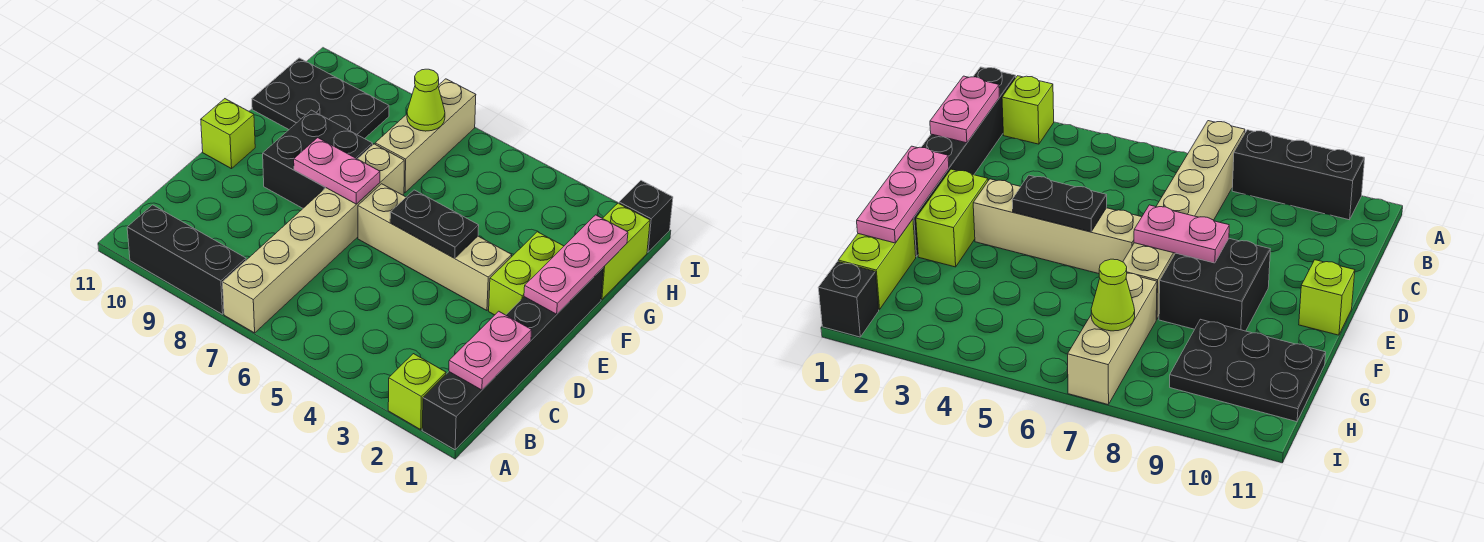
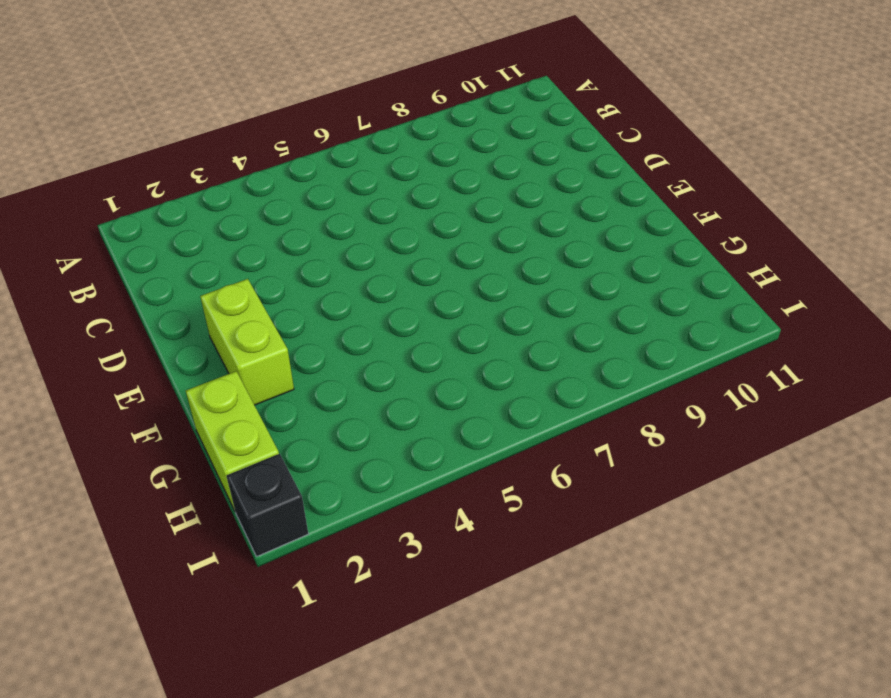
none -> black 1x6 brick [422,268,603,450]
none -> lime 1x1 brick [388,354,446,430]
none -> tan 1x6 brick [222,144,404,333]

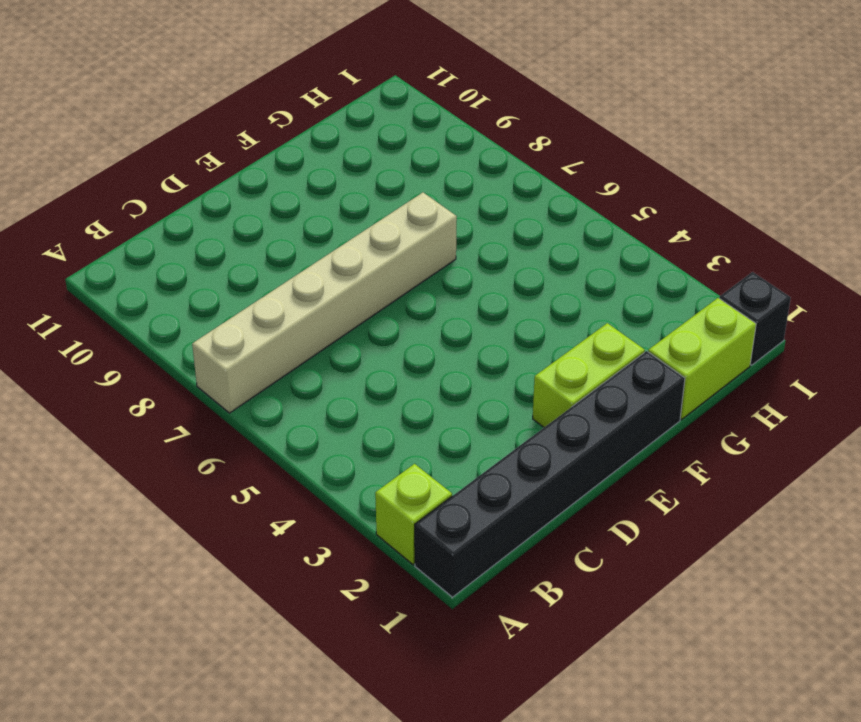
none -> black 1x3 brick [127,205,246,314]
none -> tan 1x4 brick [358,184,512,311]
none -> black 2x2 brick [263,110,373,208]

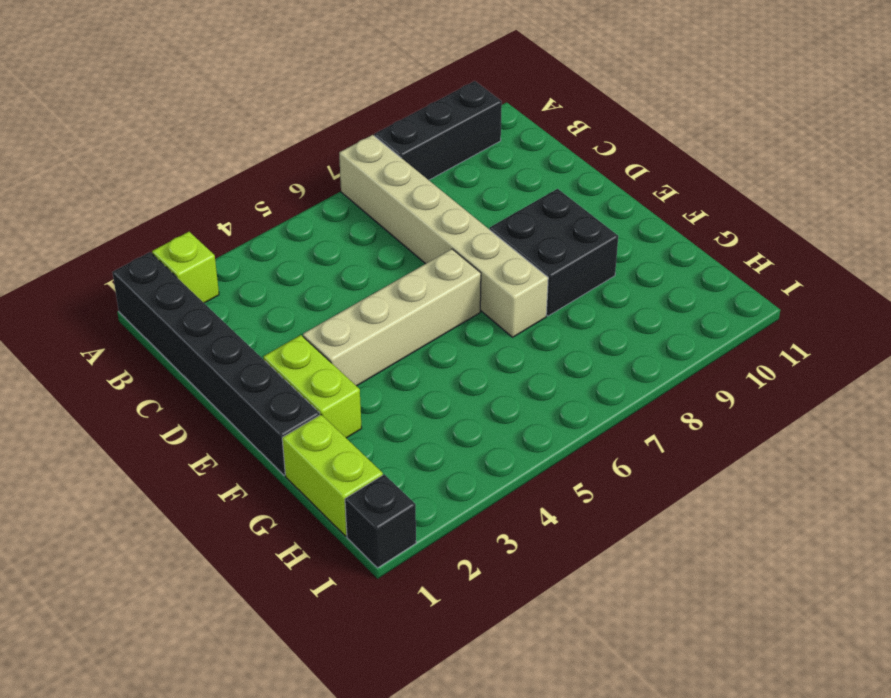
none -> lime 1x1 brick [201,99,255,169]
none -> tan 1x3 brick [375,79,476,192]
none -> black 2x3 plate [252,58,389,139]

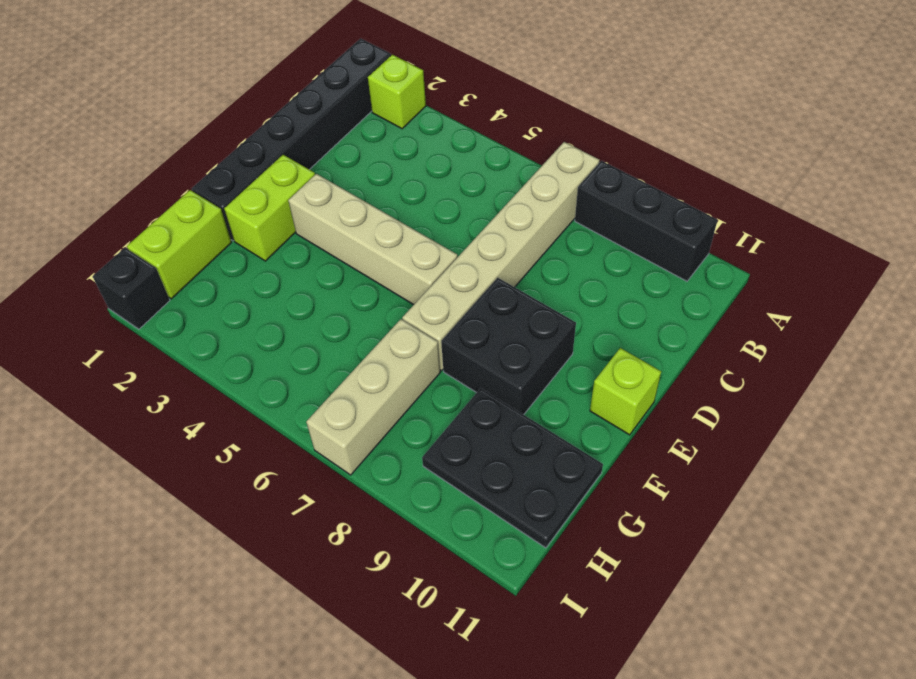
none -> pink 1x2 plate [449,311,532,390]
none -> pink 1x3 plate [524,215,628,314]
none -> black 1x2 plate [390,190,479,258]

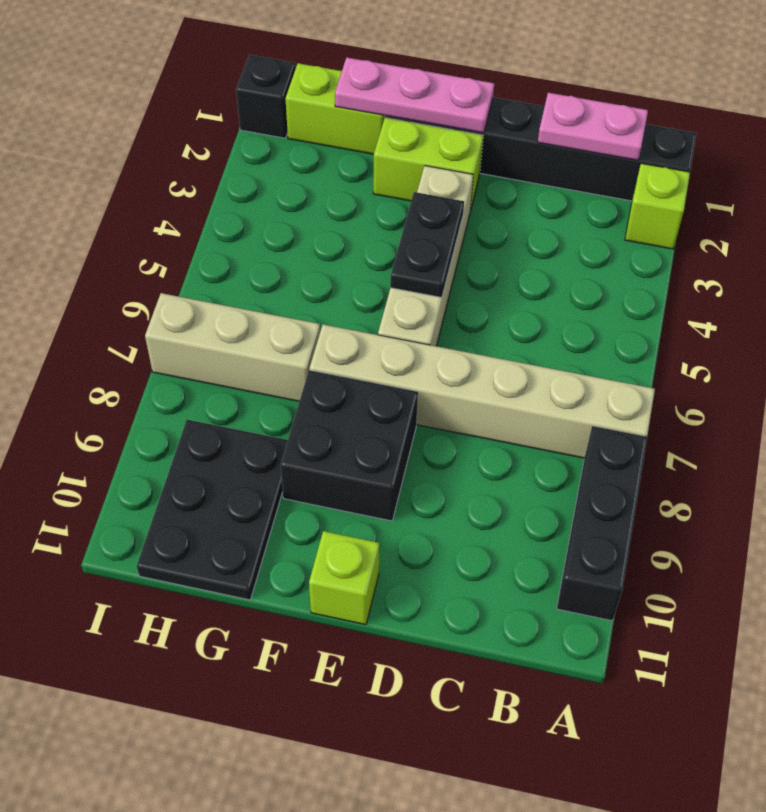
none -> pink 1x2 plate [294,138,380,204]
none -> lime 1x1 cone [407,69,445,131]

